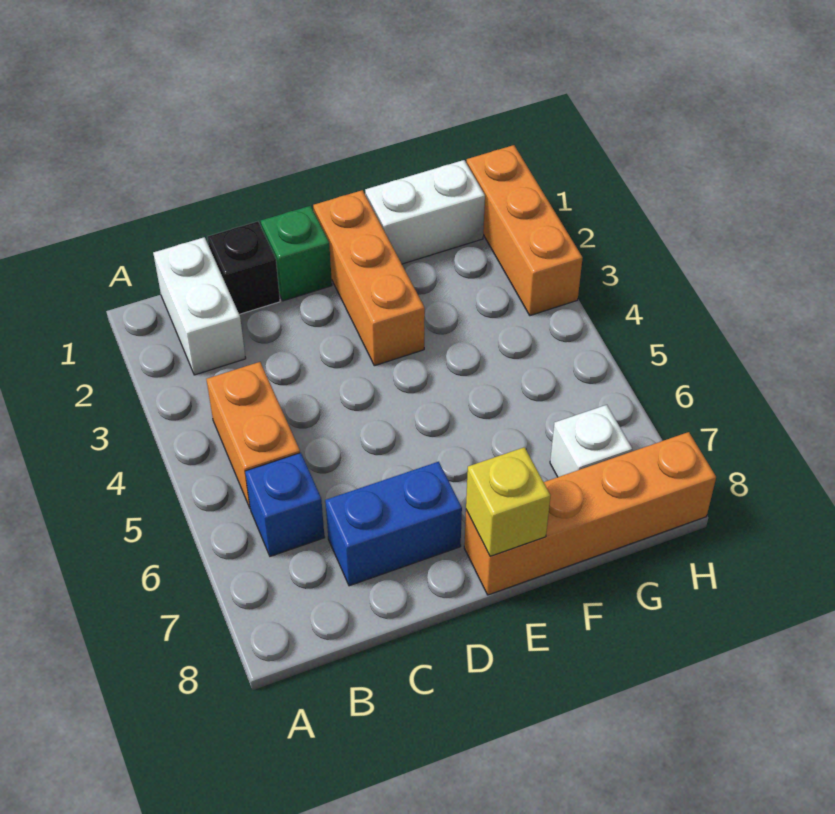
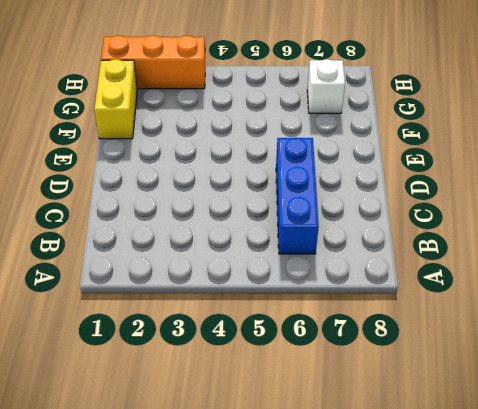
blue 1x3 brick [276,138,319,254] -> blue 1x1 brick [245,453,325,556]
yellow 1x2 brick [94,59,137,139] -> white 1x2 brick [365,160,485,264]
none -> white 1x2 brick [153,237,246,375]
none -> orange 1x2 brick [206,362,300,508]
none -> black 1x1 brick [208,221,280,314]

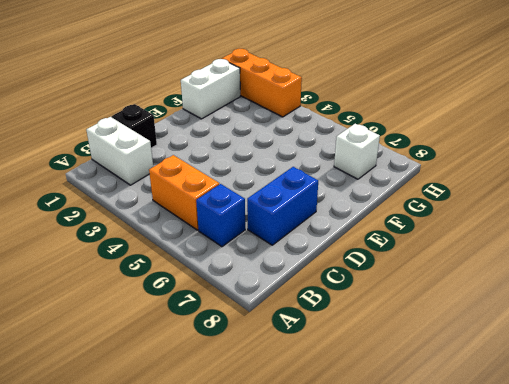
none -> green 1x1 brick [261,206,332,301]
none -> orange 1x3 brick [313,190,425,366]
none -> orange 1x4 brick [464,432,716,595]

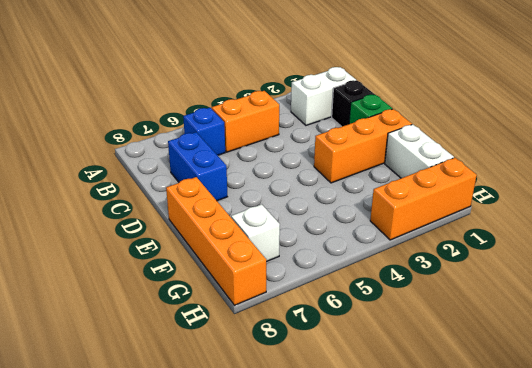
none -> yellow 1x1 brick [466,447,551,556]

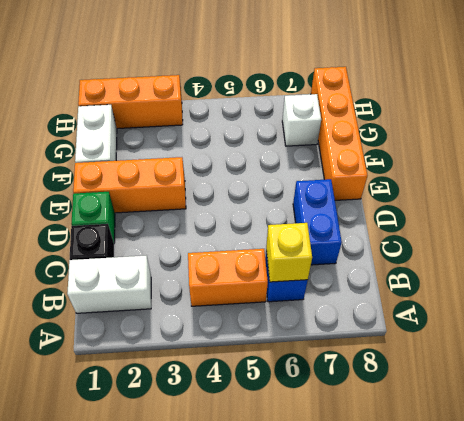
yellow 1x1 brick [266,223,312,282] -> yellow 1x1 brick moved to [466,447,551,556]

